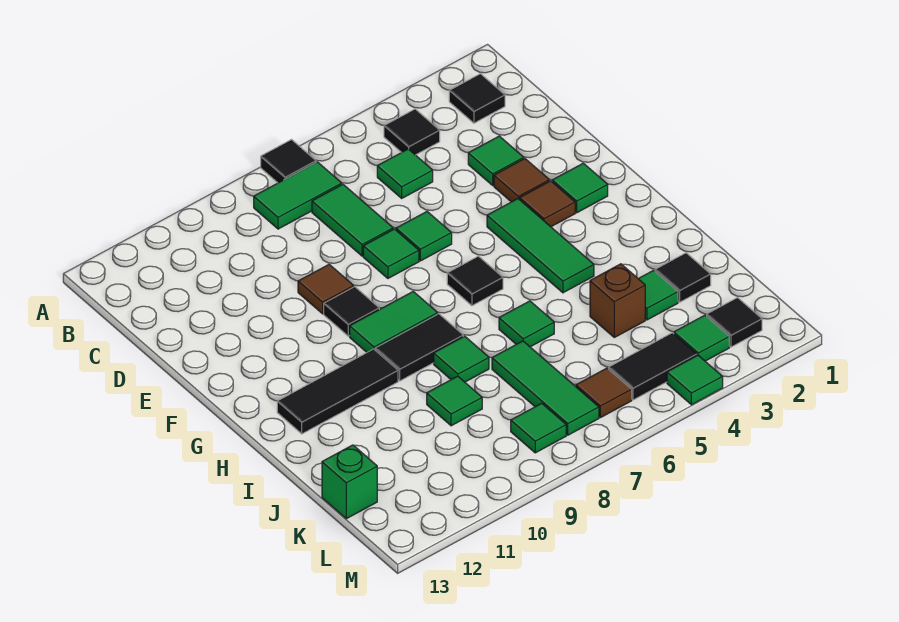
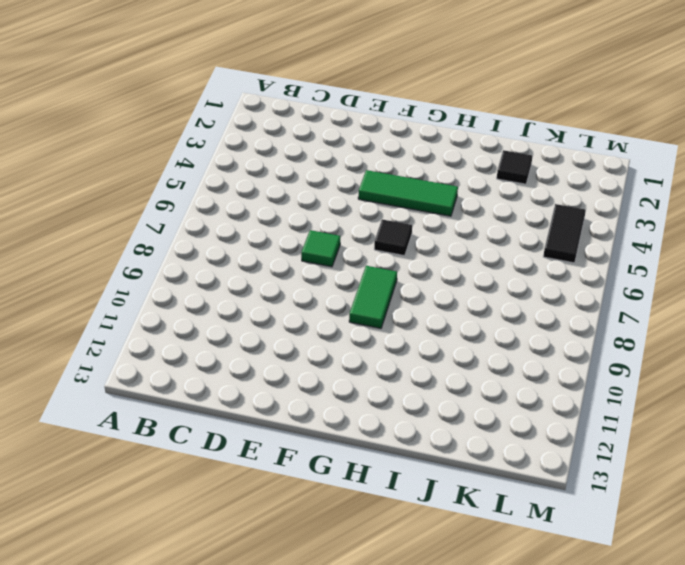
none -> black 1x1 tile [261,140,316,183]
none -> black 1x1 tile [449,74,505,123]
none -> black 1x1 tile [384,109,440,155]
none -> green 1x2 tile [254,162,342,229]

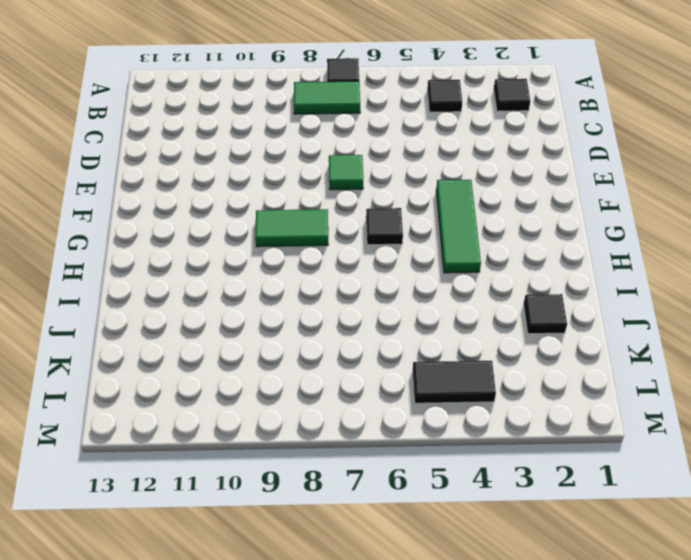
none -> green 1x1 tile [377,149,433,198]
none -> green 1x2 tile [312,184,393,256]
none -> green 1x1 tile [468,136,524,185]
none -> brown 1x1 tile [494,159,549,202]

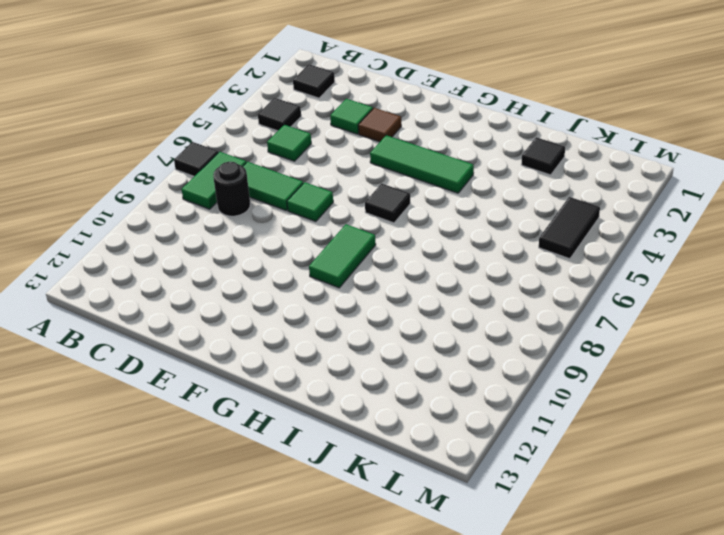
black 1x1 round brick [213,162,250,216] -> none
none -> green 1x1 tile [396,212,452,261]
none -> brown 1x1 tile [298,264,354,314]
none -> green 1x1 tile [552,163,608,213]
none -> brown 1x1 tile [520,181,575,227]

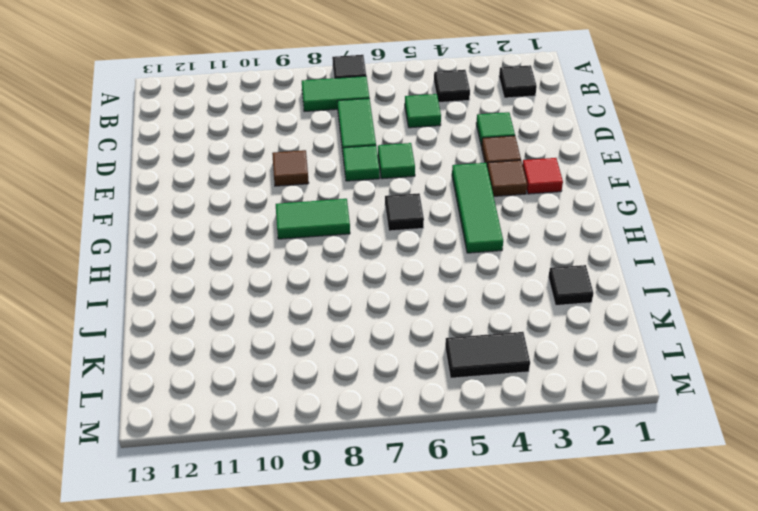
red 1x1 tile [522,158,563,194] -> green 1x1 tile [552,163,608,213]
none -> black 1x1 tile [324,287,379,336]
none -> black 1x2 tile [375,314,463,381]
none -> black 1x3 tile [277,349,398,434]
none -> green 1x1 tile [499,301,554,347]

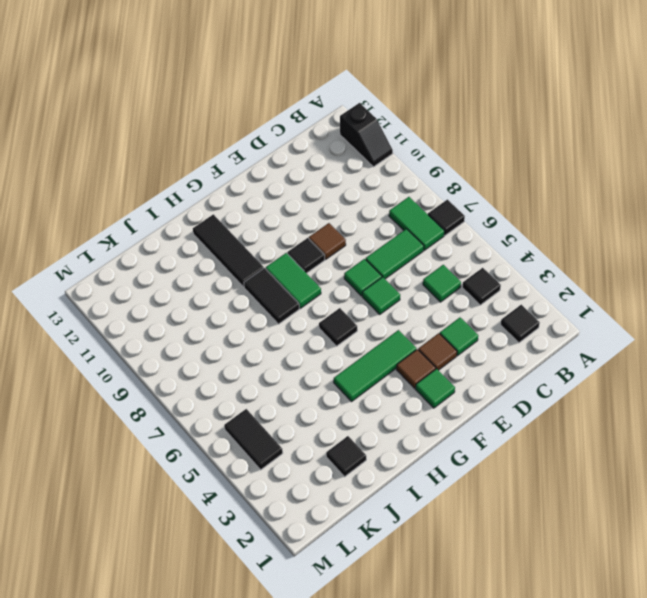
black 1x2 slope [340,103,393,167] -> none
none -> green 1x1 tile [499,301,554,347]
none -> green 1x1 tile [434,336,489,382]
none -> green 1x1 tile [638,271,678,320]
none -> brown 1x1 brick [590,264,645,337]

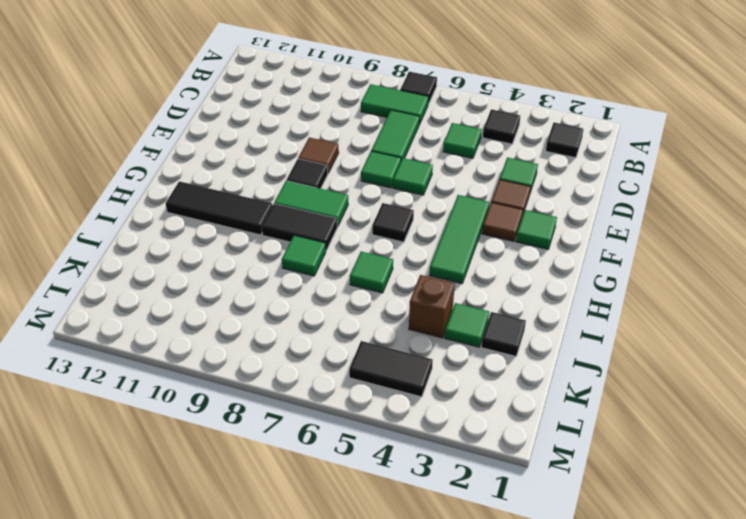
none -> green 1x3 tile [492,341,599,435]
none -> green 1x1 tile [427,376,482,426]
none -> green 1x1 brick [322,445,377,519]
none -> black 1x1 tile [707,298,762,347]

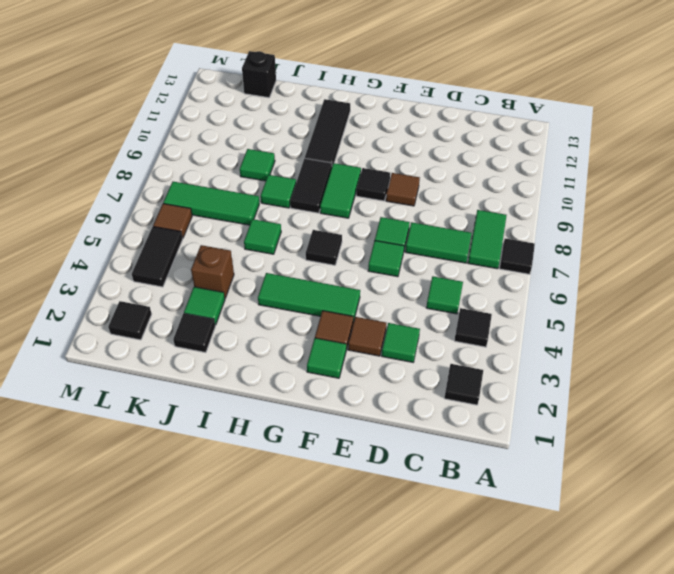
black 1x1 brick [242,51,276,98] -> green 1x1 brick [322,445,377,519]
none -> green 1x1 tile [674,315,729,361]
none -> green 1x1 tile [511,403,566,453]
none -> green 1x1 tile [667,355,723,405]

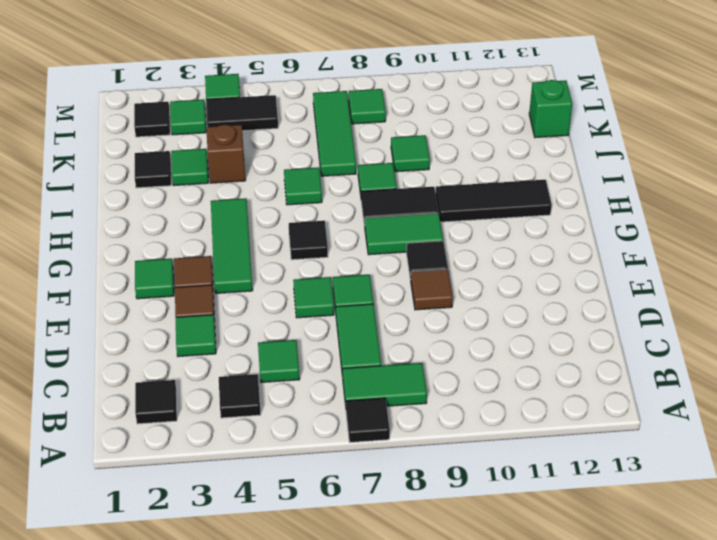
none -> brown 1x1 tile [576,368,632,418]

